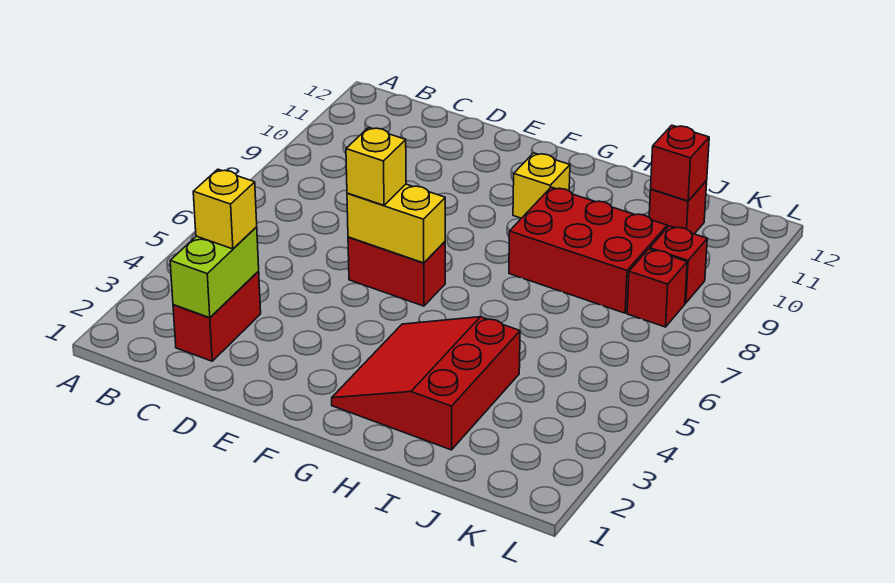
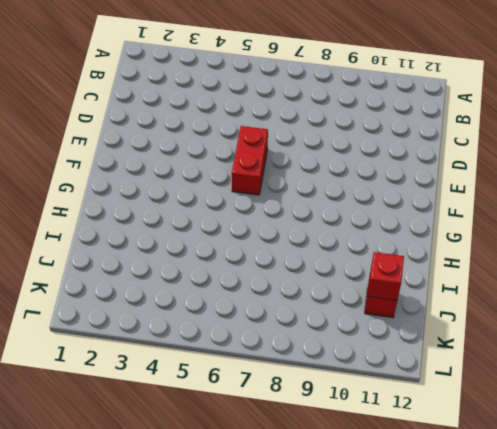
none -> red 1x2 brick [173,271,261,361]
none -> red 3x3 slope [332,317,520,450]
none -> yellow 1x1 brick [513,153,570,218]

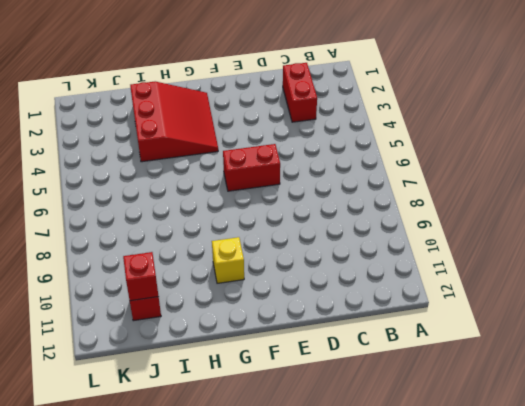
none -> red 2x3 brick [509,187,667,313]
none -> red 1x1 brick [627,249,687,327]
none -> red 1x1 brick [650,226,707,303]

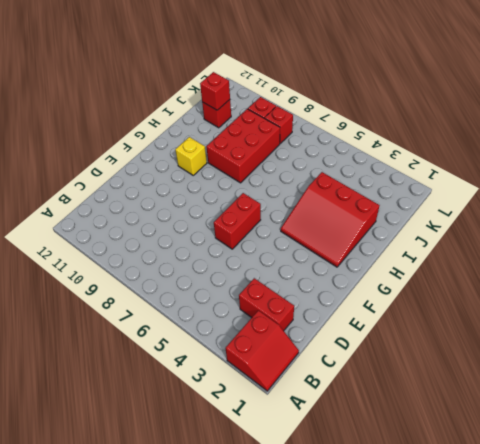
red 2x2 slope [225,310,299,391] -> none
none -> lime 1x2 brick [170,227,259,318]
none -> yellow 1x2 brick [347,184,445,263]
none -> yellow 1x1 brick [193,169,257,249]

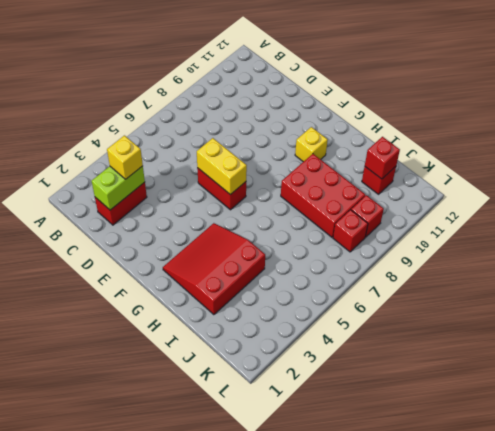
none -> yellow 1x1 brick [346,127,406,205]

